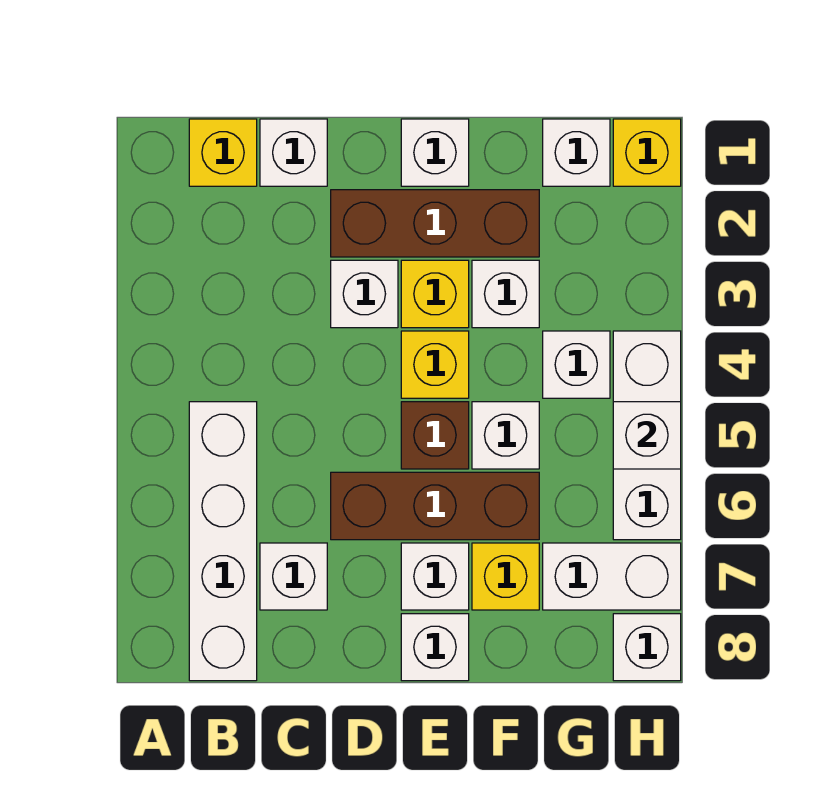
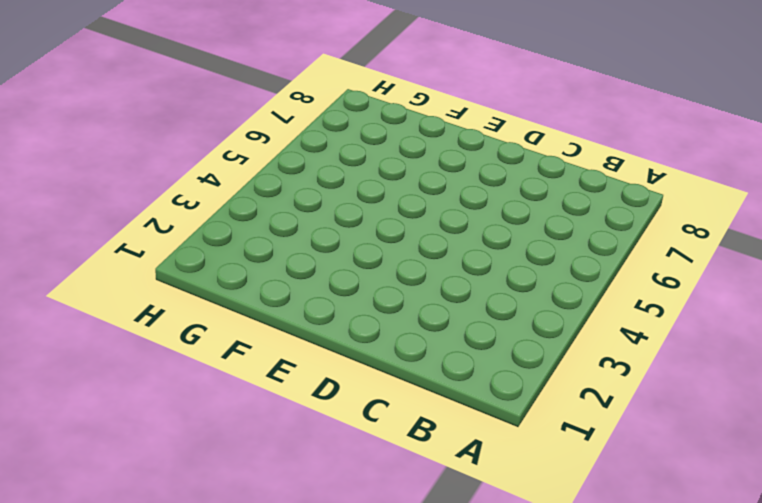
none -> yellow 1x1 brick [189,119,257,186]
none -> white 1x4 brick [189,402,257,681]
none -> white 1x1 brick [260,119,327,186]

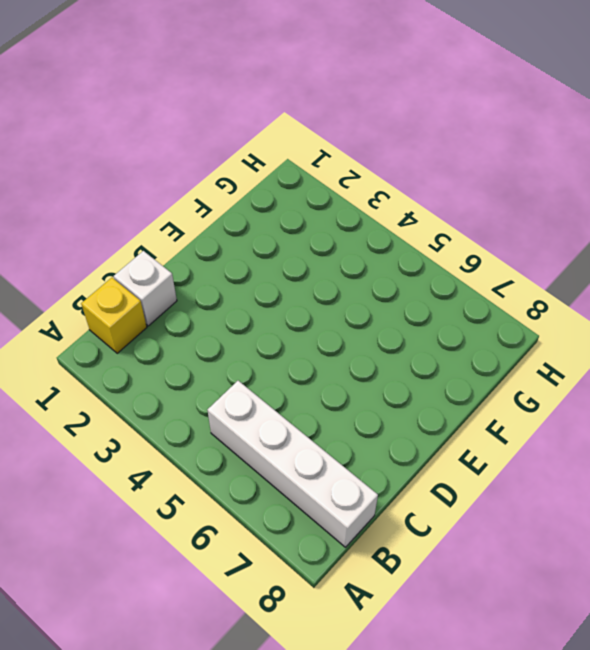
none -> white 1x1 brick [260,543,327,610]
none -> brown 1x3 brick [331,190,539,257]
none -> white 1x1 brick [331,260,398,328]

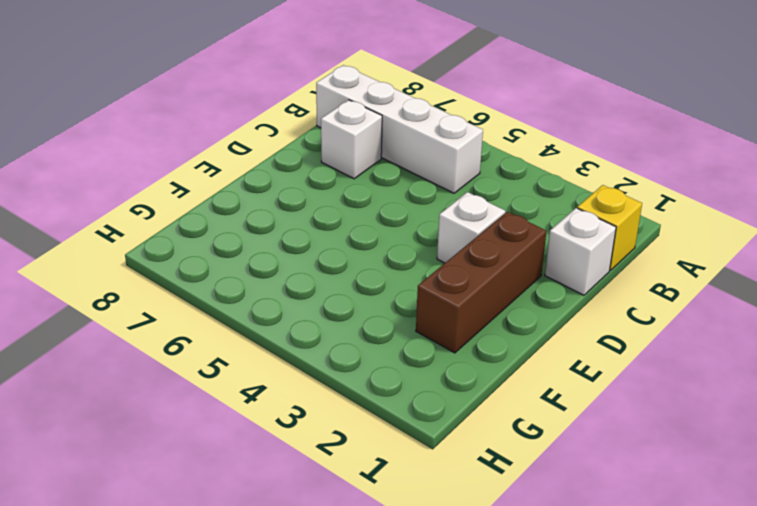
none -> brown 1x3 brick [331,472,539,540]
none -> white 1x1 brick [401,119,469,186]
none -> yellow 1x1 brick [401,260,469,328]

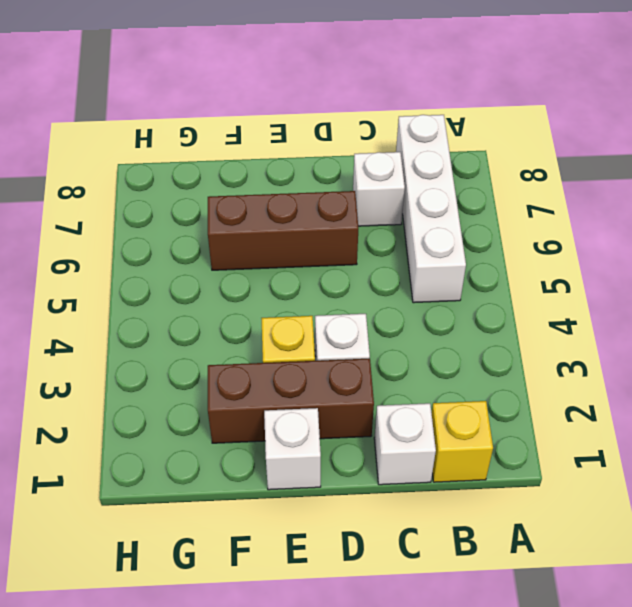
none -> yellow 1x1 brick [401,331,469,398]
none -> brown 1x1 brick [401,402,469,469]
none -> white 1x1 brick [401,543,469,610]

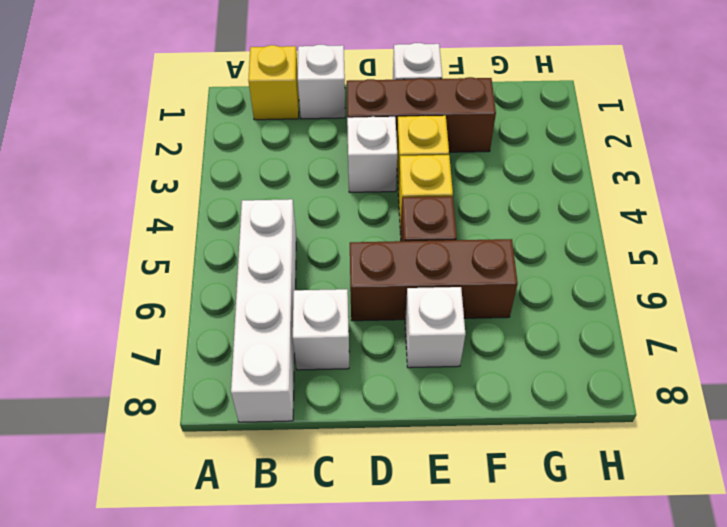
none -> white 1x1 brick [401,614,469,681]
none -> white 1x1 brick [472,260,539,328]
none -> white 1x1 brick [472,402,539,469]

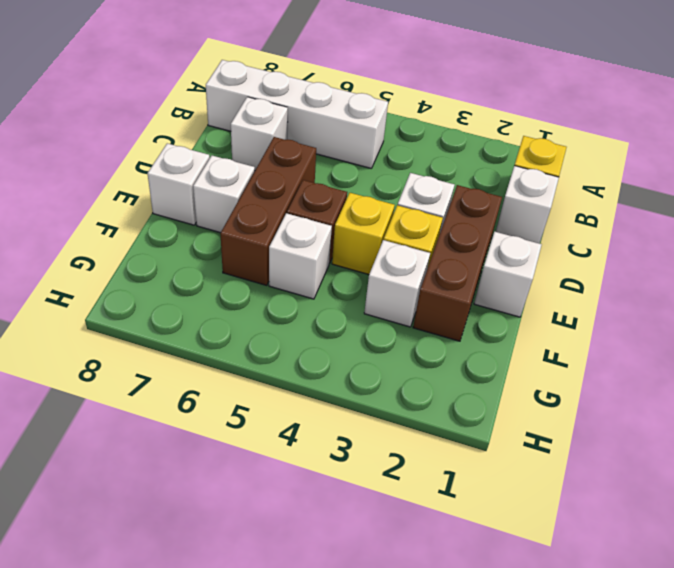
none -> yellow 1x1 brick [472,543,539,610]
none -> white 1x1 brick [543,119,610,186]
none -> white 1x1 brick [543,331,610,398]

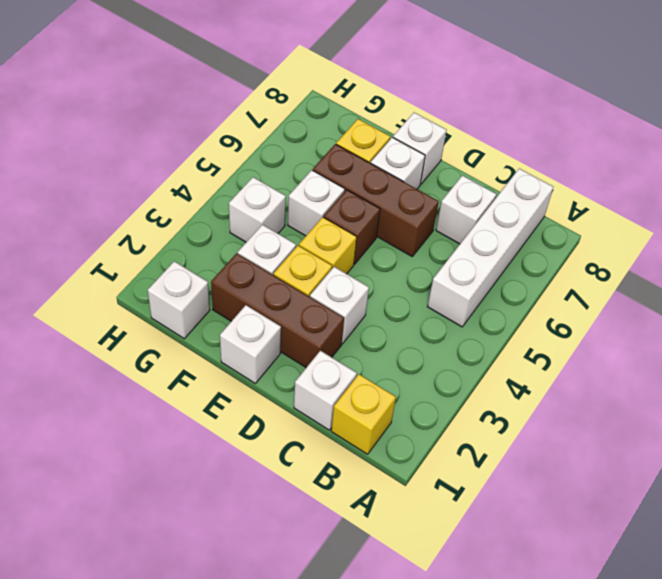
none -> white 1x2 brick [543,543,681,610]
none -> yellow 1x1 brick [613,119,681,186]
none -> white 1x3 brick [613,331,681,540]

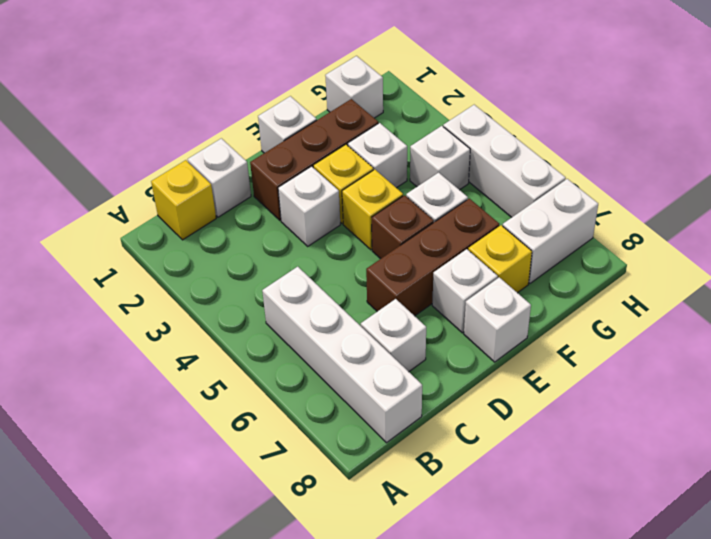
none -> yellow 1x1 brick [613,119,681,186]
none -> white 1x1 brick [613,614,681,681]
none -> white 1x1 brick [613,402,681,469]

